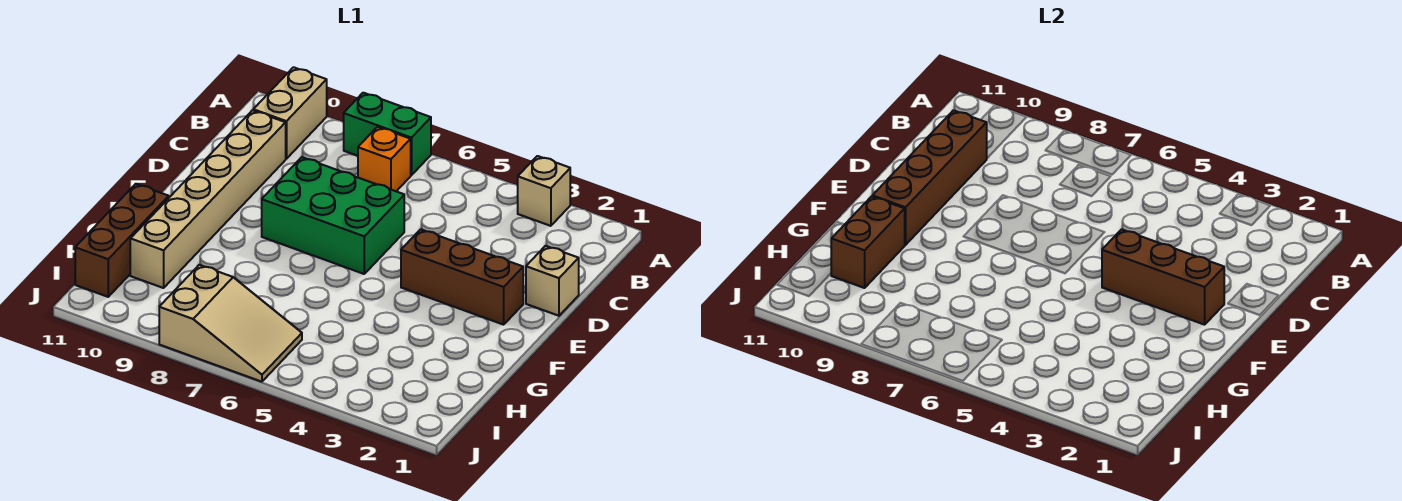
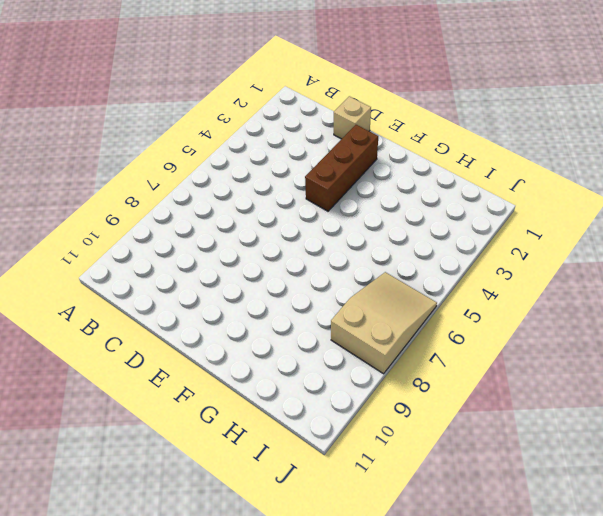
none -> tan 1x1 brick [518,156,570,226]
none -> green 1x2 brick [344,93,431,175]
none -> tan 1x2 brick [253,67,327,159]

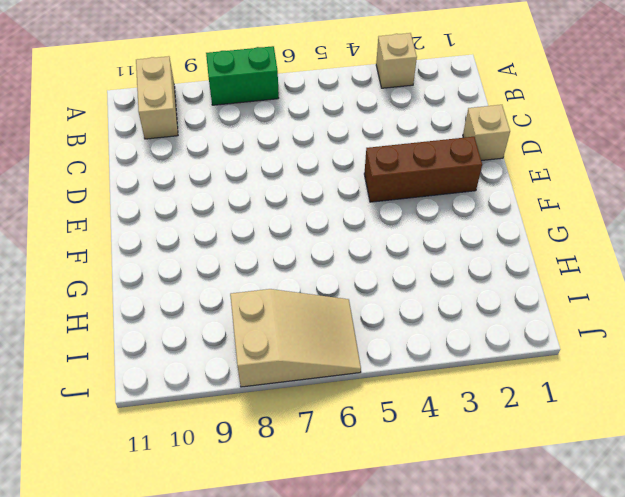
none -> orange 1x1 brick [358,127,411,191]
none -> tan 1x6 brick [130,110,286,288]
none -> green 2x3 brick [262,157,404,274]

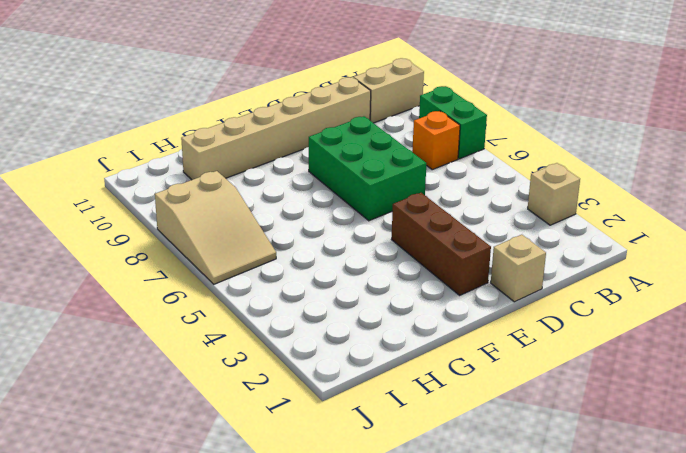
none -> brown 1x3 brick [75,184,169,297]
none -> brown 1x4 brick [872,110,987,245]
none -> brown 1x3 brick [1102,229,1224,325]

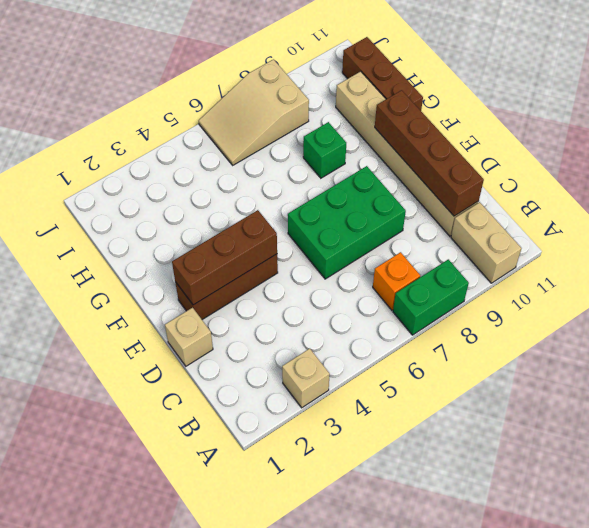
green 1x1 brick [303,122,346,178] -> none
none -> brown 1x2 brick [831,196,905,288]

